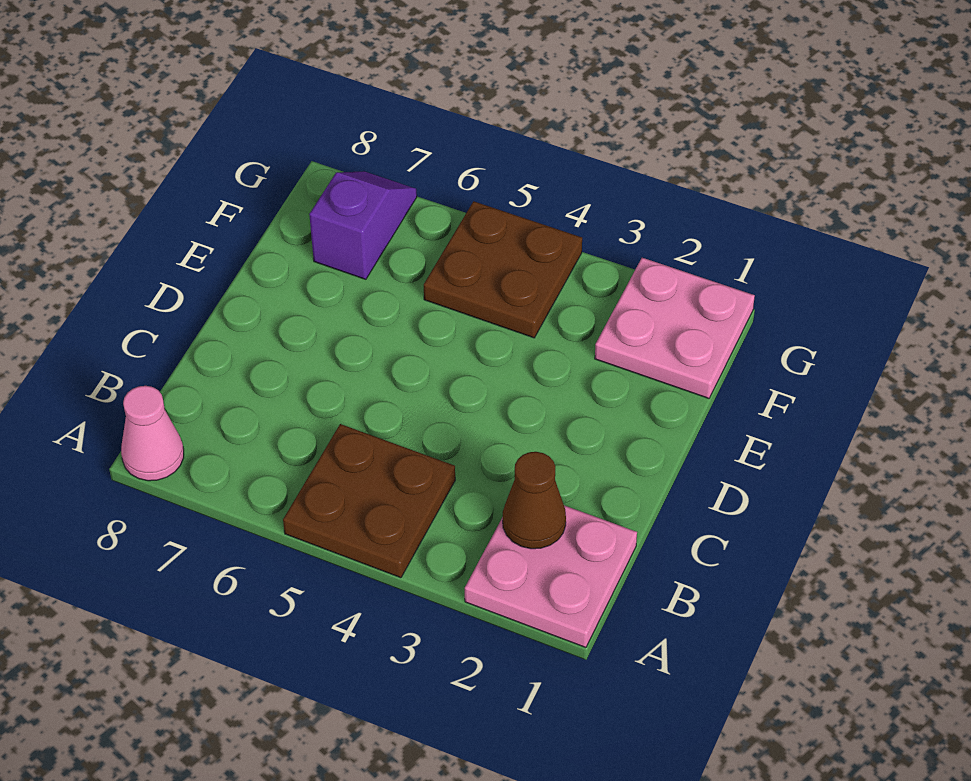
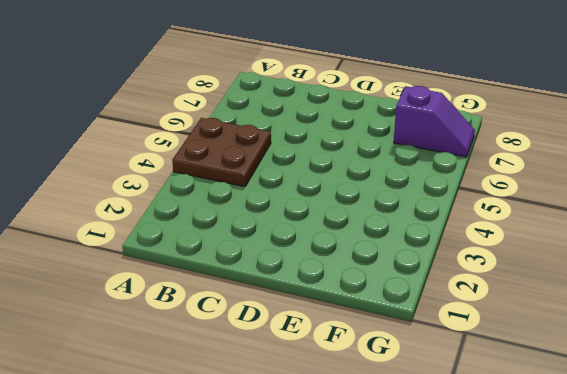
none -> pink 2x2 plate [465,505,637,648]
none -> pink 1x1 cone [121,386,184,481]

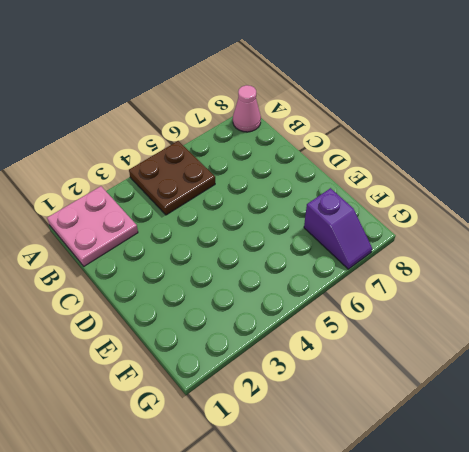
none -> pink 2x2 plate [595,258,755,398]
none -> brown 2x2 plate [424,201,582,338]

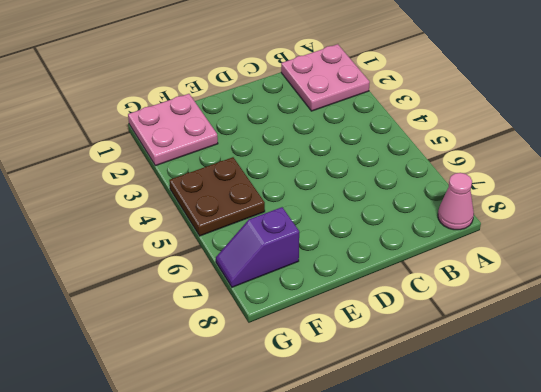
none -> brown 2x2 plate [283,424,455,578]
none -> brown 1x1 cone [503,452,566,549]

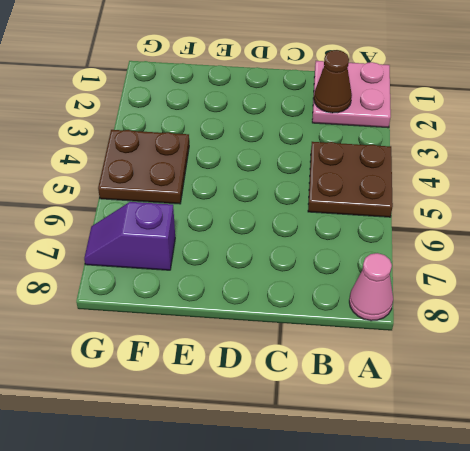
none -> pink 2x2 plate [595,258,755,398]

